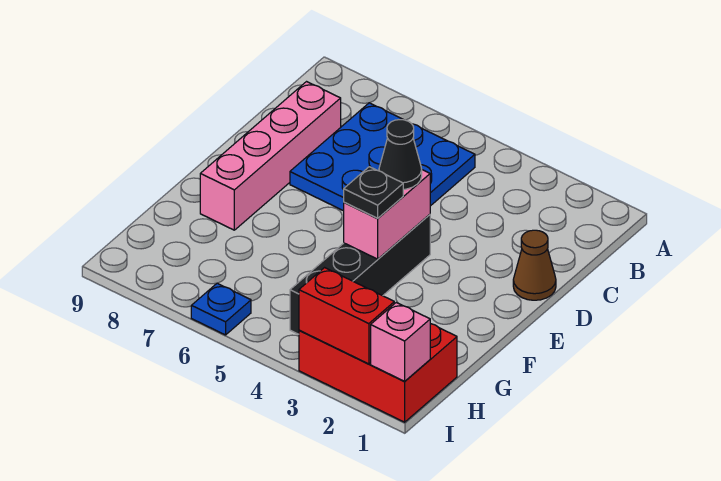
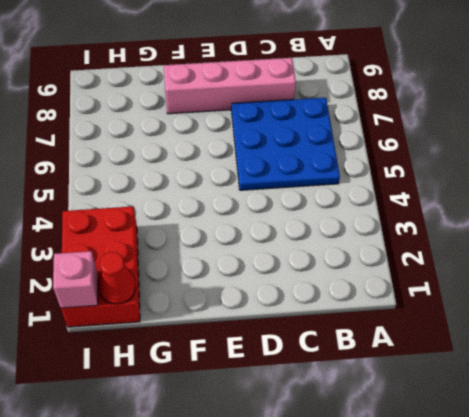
red 1x1 cone [99,252,136,304] -> none
none -> brown 1x1 cone [513,230,556,300]
none -> black 1x4 brick [290,215,430,334]

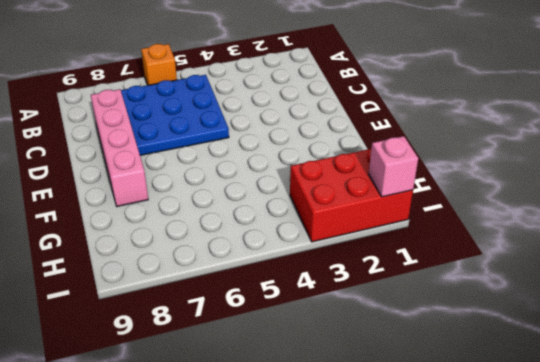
orange 1x1 brick [141,44,177,85] -> none
none -> brown 1x1 cone [513,230,556,300]
none -> black 1x4 brick [290,215,430,334]

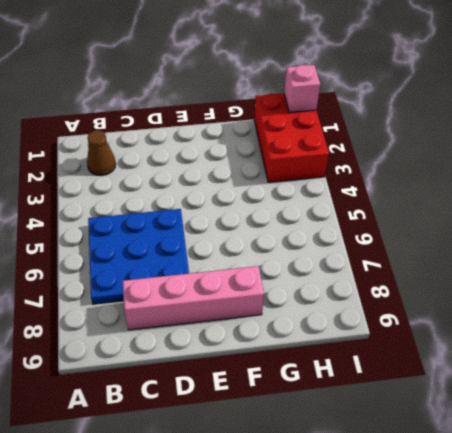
brown 1x1 cone [87,130,116,176] -> brown 1x1 cone moved to [513,230,556,300]
none -> black 1x4 brick [290,215,430,334]
none -> blue 1x1 plate [191,283,251,335]

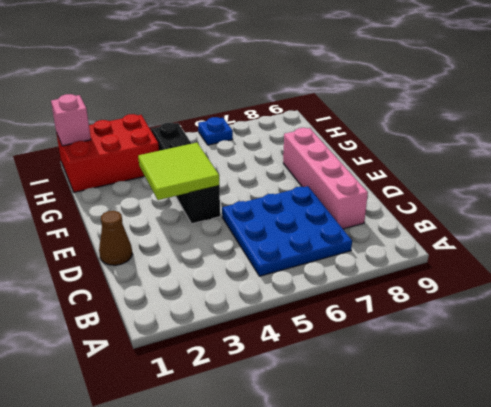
lime 2x2 tile [138,143,219,200] -> pink 1x2 brick [344,170,430,259]
none -> red 1x2 brick [299,268,394,364]
none -> black 1x1 cone [379,120,422,189]

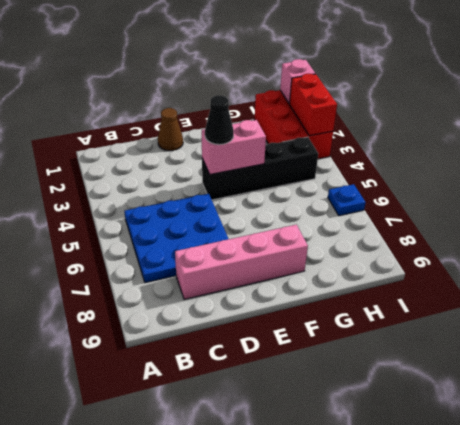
none -> black 1x1 plate [344,167,403,218]

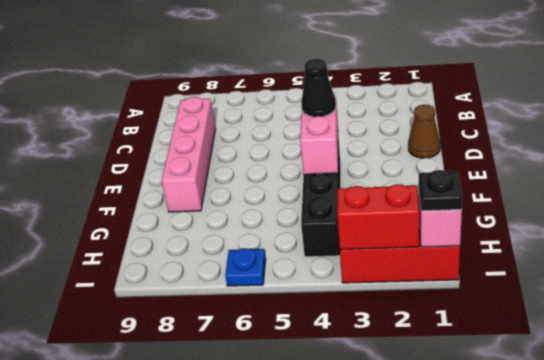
black 1x1 plate [419,170,462,211] -> black 1x1 plate moved to [344,167,403,218]
none -> blue 3x3 plate [290,103,475,211]

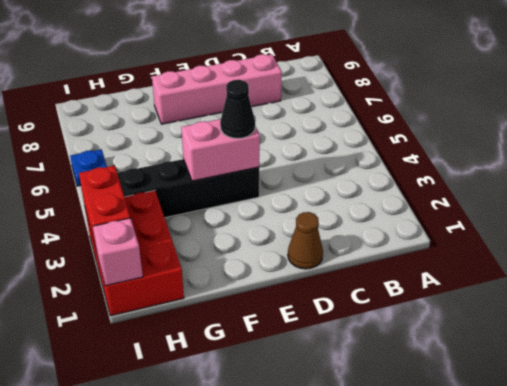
none -> blue 3x3 plate [290,103,475,211]
none -> black 1x1 plate [344,167,403,218]

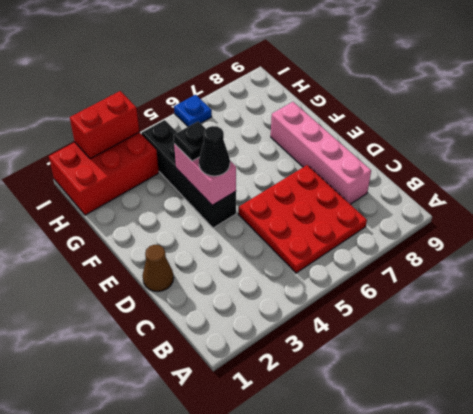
red 3x3 plate [238,165,367,273] -> blue 3x3 plate [290,103,475,211]
none -> pink 1x1 brick [371,303,430,381]

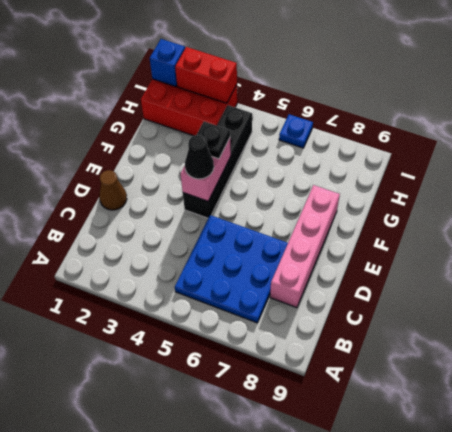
blue 1x1 brick [150,39,185,87] -> pink 1x1 brick [371,303,430,381]

